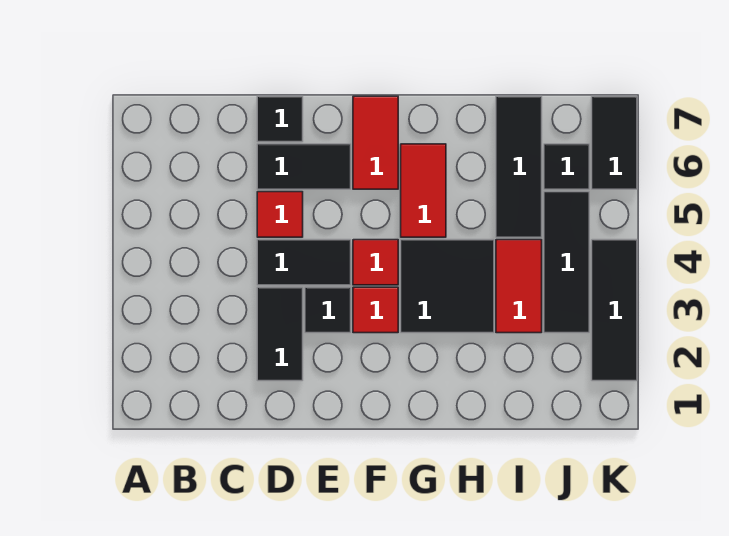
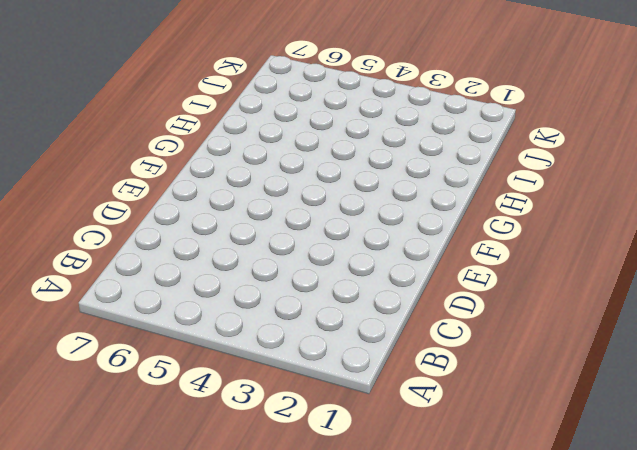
none -> black 1x2 tile [257,287,303,381]
none -> black 1x2 tile [257,240,351,285]
none -> red 1x1 tile [257,192,303,237]

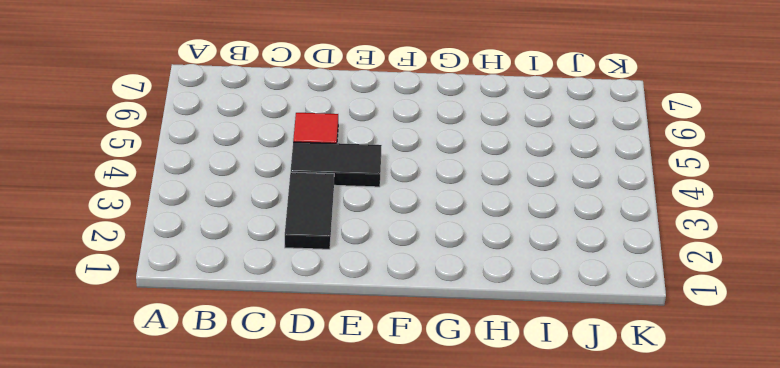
none -> black 1x2 tile [257,144,351,189]
none -> black 1x1 tile [257,96,303,142]
none -> black 1x1 tile [305,287,351,333]

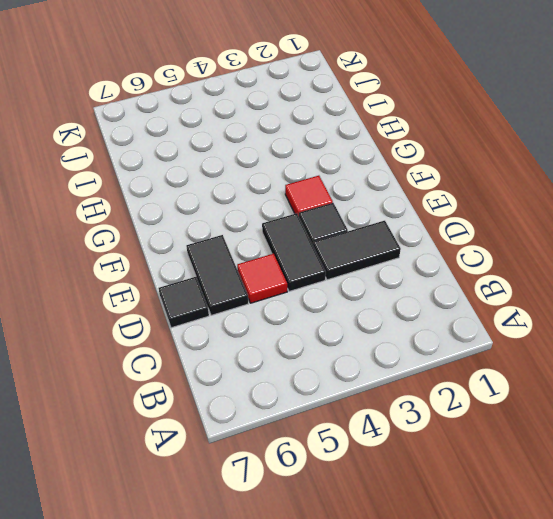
none -> red 1x1 tile [353,240,398,285]
none -> red 1x2 tile [353,96,398,189]
none -> black 2x2 tile [401,240,494,333]

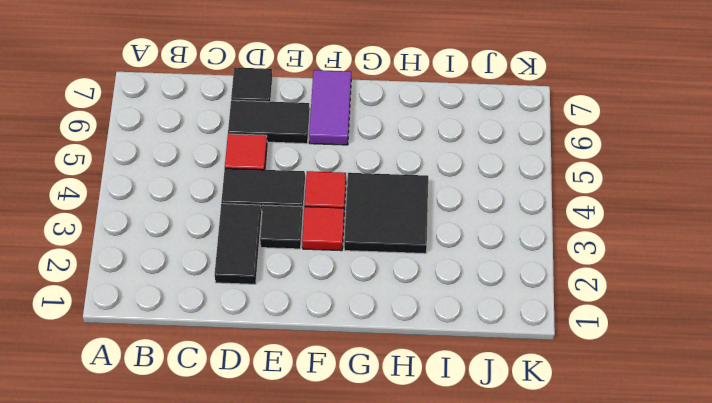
purple 1x2 tile [309,70,351,145] -> red 1x2 tile [353,96,398,189]
none -> red 1x2 tile [401,144,446,237]
none -> red 1x2 tile [496,240,542,333]
none -> black 1x3 tile [496,96,542,237]

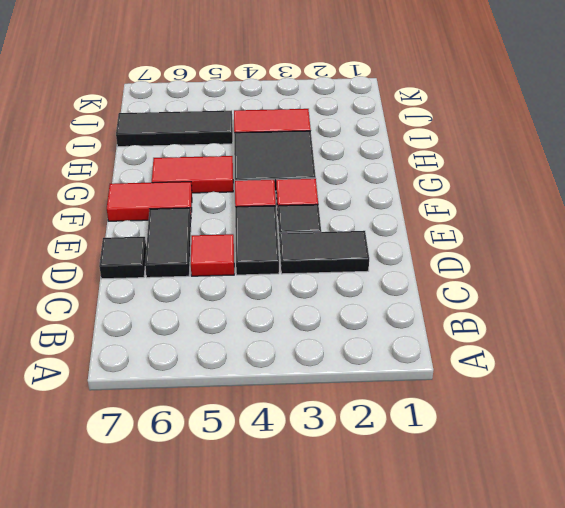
none -> black 1x3 tile [544,192,589,333]
none -> black 1x1 tile [544,144,589,189]
none -> black 1x3 tile [592,240,637,381]

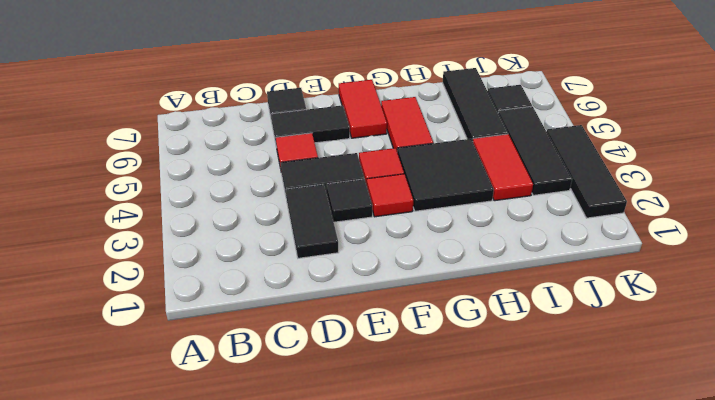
none -> black 1x2 tile [592,96,637,189]

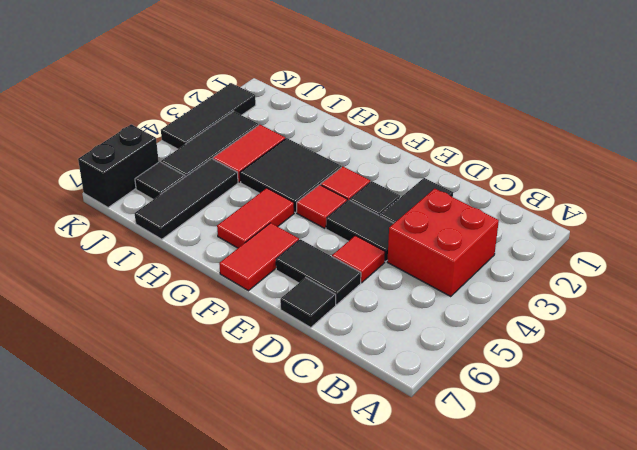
red 2x2 brick [387,189,499,297] -> none
black 1x2 brick [78,124,159,208] -> black 1x2 tile [592,96,637,189]

